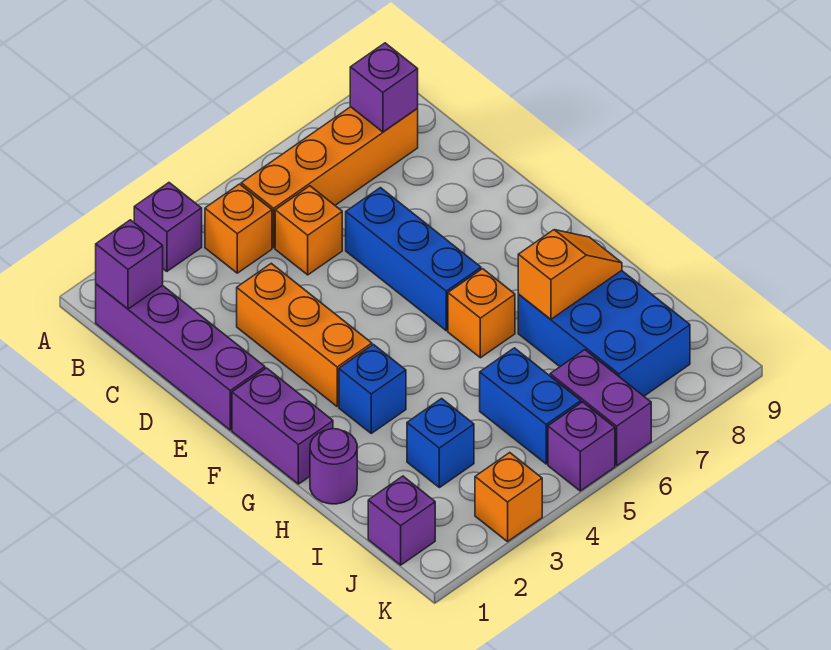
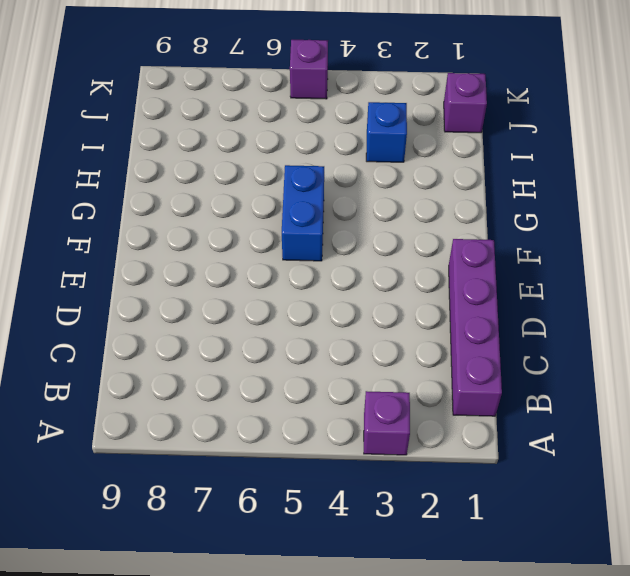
blue 1x2 brick [282,165,324,261] -> blue 1x2 brick moved to [480,348,581,464]
none -> orange 1x1 brick [205,184,272,273]
none -> orange 1x4 brick [241,107,418,248]
none -> orange 1x1 brick [275,186,342,275]

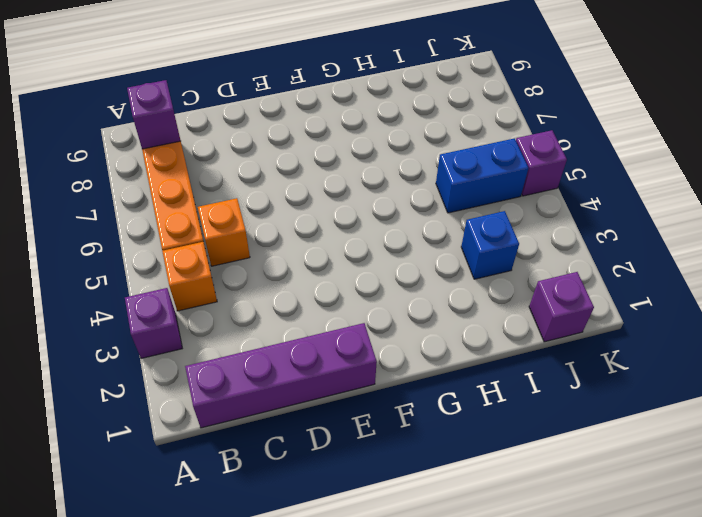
none -> orange 1x3 brick [237,263,372,406]
none -> blue 1x3 brick [346,188,481,331]
none -> purple 1x2 brick [232,368,333,484]

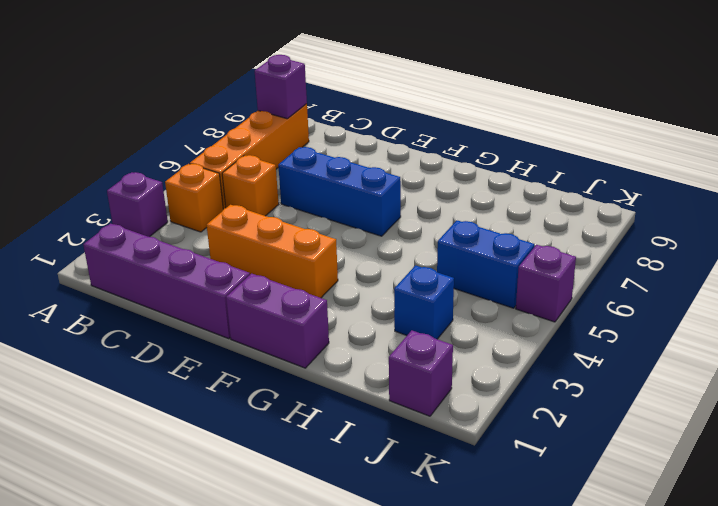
none -> blue 1x1 brick [339,345,406,433]
none -> orange 1x1 brick [448,269,515,358]
none -> purple 1x1 round brick [310,429,357,504]

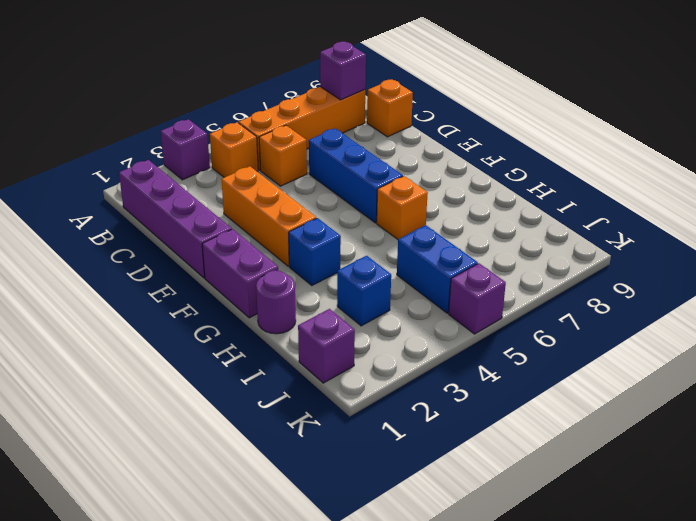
orange 1x1 brick [367,80,413,137] -> orange 1x1 brick moved to [475,453,542,542]
none -> blue 2x3 brick [518,271,690,396]
none -> purple 1x2 brick [550,350,651,466]
none -> purple 1x1 brick [96,220,163,309]

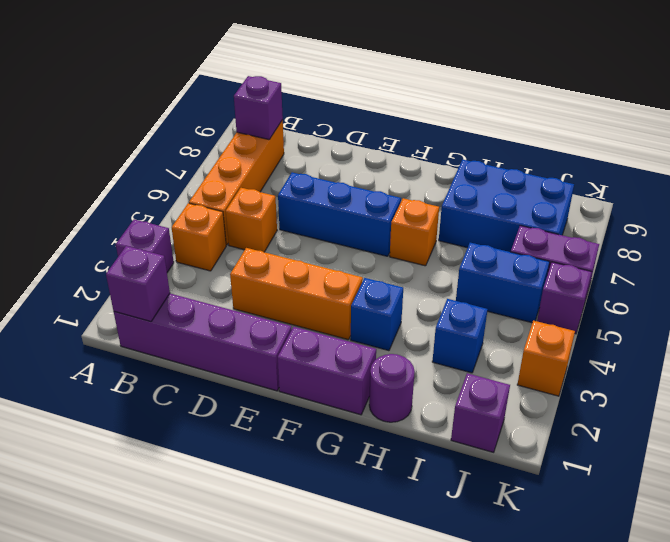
none -> orange 1x2 slope [518,230,622,319]

